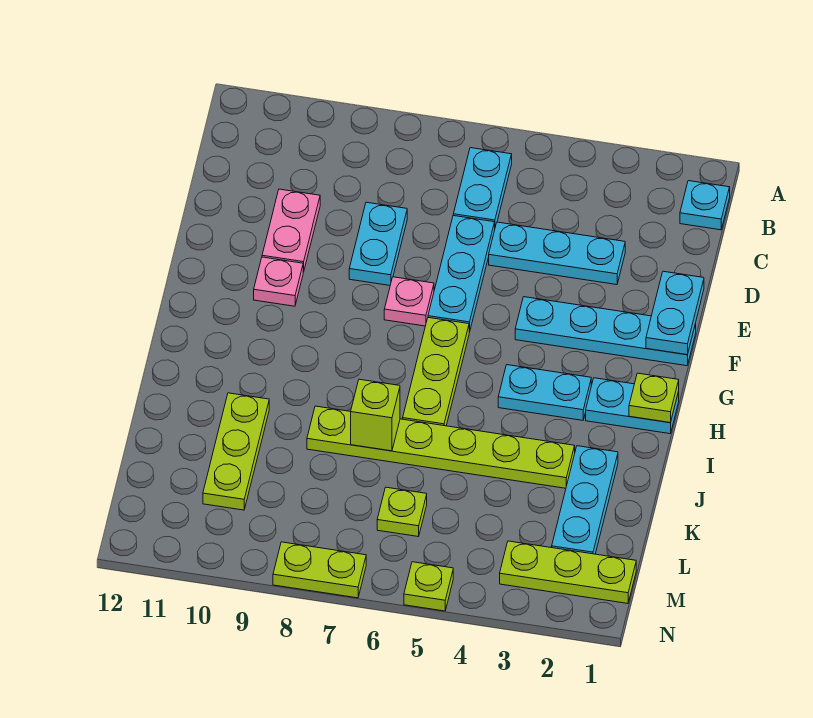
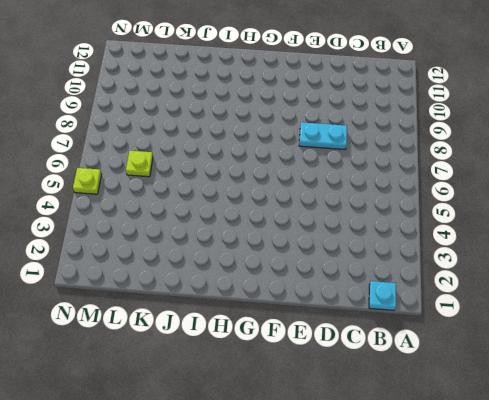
none -> cyan 1x2 plate [453,148,512,227]
none -> cyan 1x3 plate [489,222,625,285]
none -> cyan 1x3 plate [428,216,495,332]

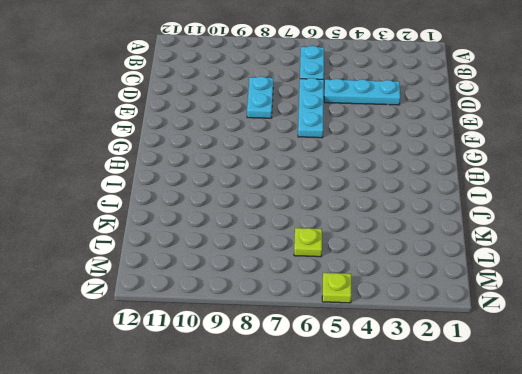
none -> cyan 1x1 plate [680,181,730,230]
none -> pink 1x2 plate [262,189,320,272]
none -> cyan 1x4 plate [515,297,696,366]

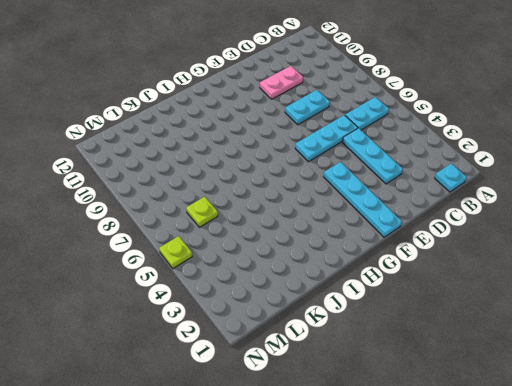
none -> pink 1x1 plate [384,277,434,326]
none -> pink 1x1 plate [254,257,303,306]
none -> lime 1x3 plate [403,318,469,426]

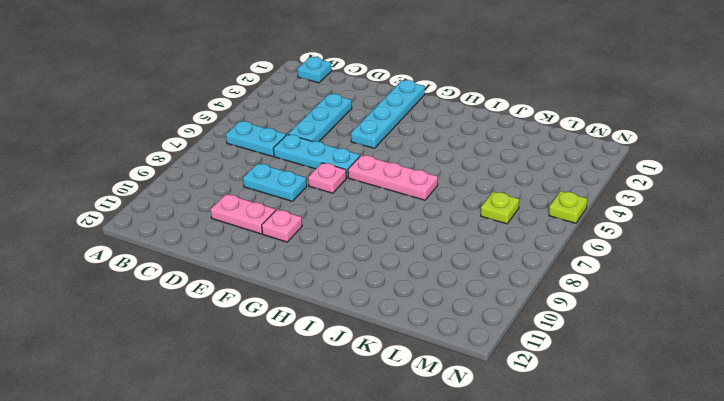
pink 1x3 plate [348,155,438,200] -> lime 1x3 plate [403,318,469,426]
none -> cyan 1x2 plate [586,378,679,434]
none -> cyan 1x2 plate [498,365,591,420]
none -> cyan 1x3 plate [552,446,618,554]

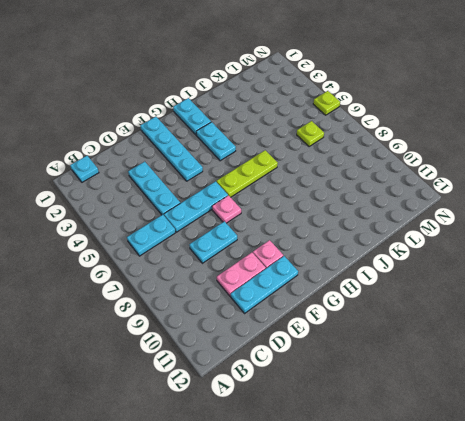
cyan 1x3 plate [231,256,298,313] -> cyan 1x3 plate moved to [552,446,618,554]
none -> lime 1x6 plate [307,406,575,488]
none -> lime 1x3 plate [203,393,269,510]
none -> lime 1x3 plate [500,541,636,603]

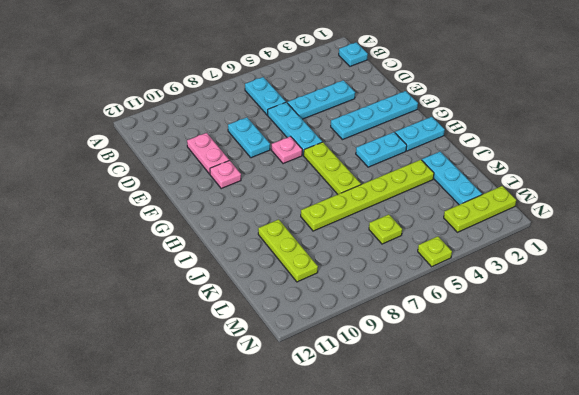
none -> lime 1x2 plate [273,542,366,598]
none -> cyan 1x2 plate [646,271,704,355]
none -> lime 1x1 plate [629,373,679,423]

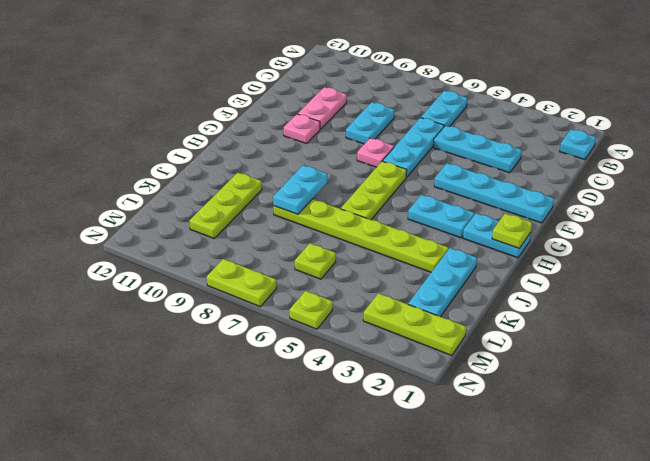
cyan 1x2 plate [273,165,327,214] -> cyan 1x2 plate moved to [646,271,704,355]
none -> lime 1x1 brick [351,379,400,451]

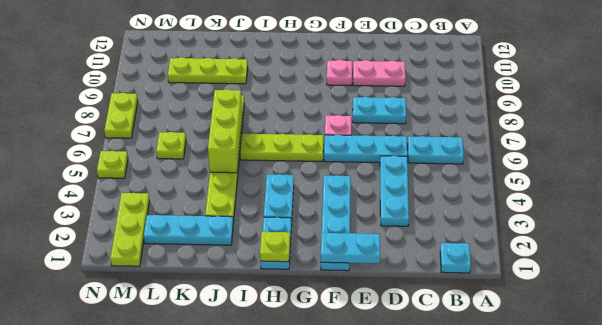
lime 1x3 brick [208,89,242,173] -> lime 1x1 brick [351,379,400,451]

